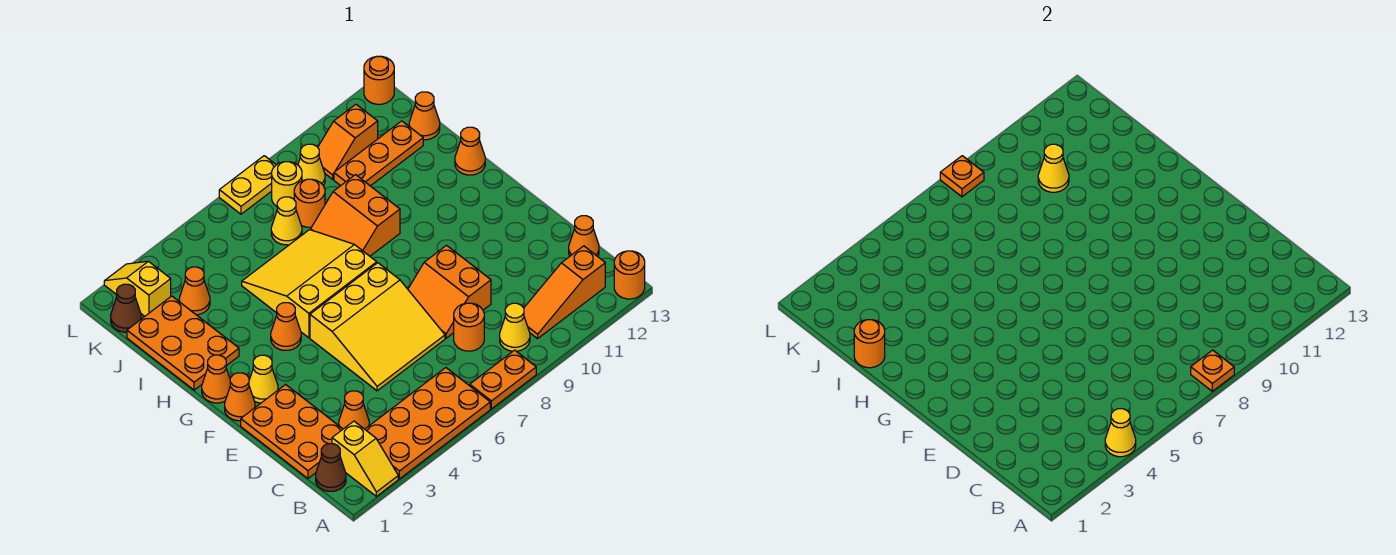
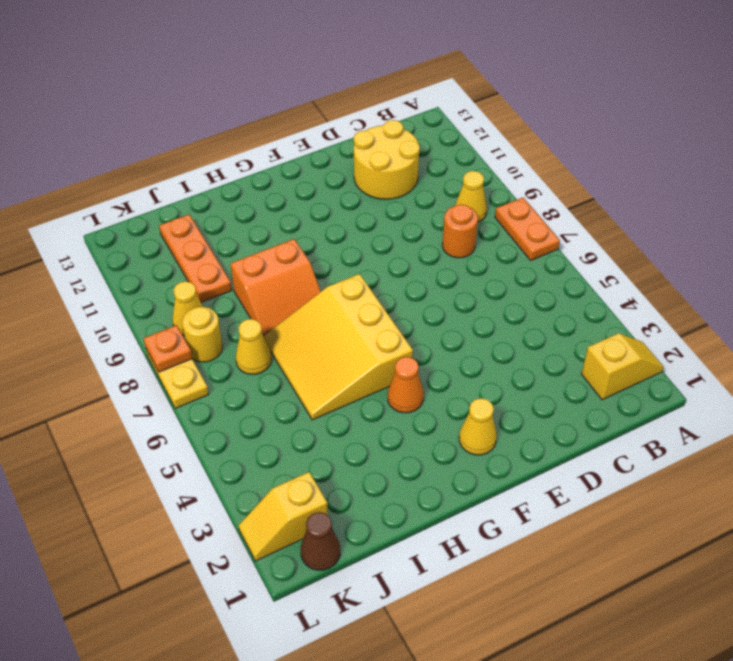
yellow 2x2 round brick [354,120,420,199] -> none
none -> orange 2x4 plate [365,368,490,479]
none -> orange 1x1 round brick [614,251,645,299]
none -> brown 1x1 cone [316,444,346,491]
none -> orange 1x3 slope [524,246,605,339]

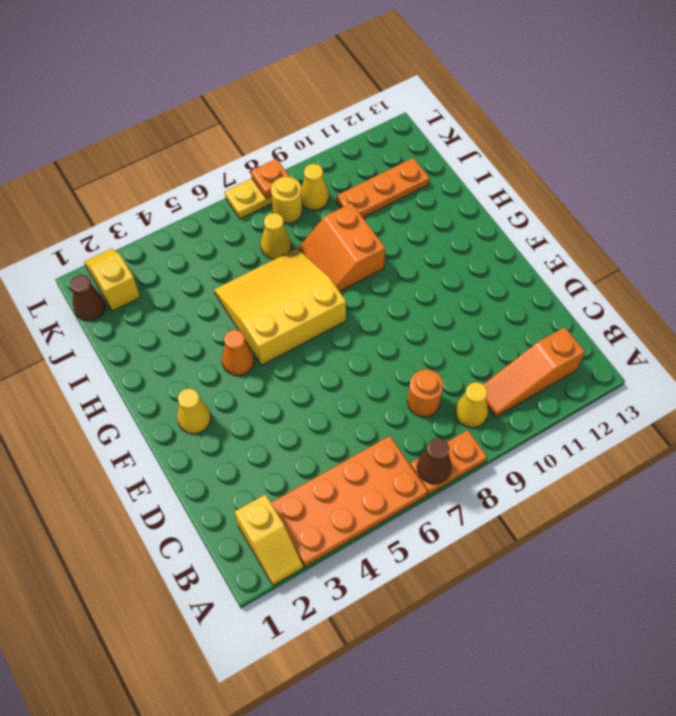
brown 1x1 cone [417,438,452,484] -> brown 1x1 cone moved to [316,444,346,491]
none -> orange 1x1 round brick [614,251,645,299]
none -> orange 2x3 plate [241,385,343,478]
none -> orange 1x1 cone [339,391,369,429]
none -> orange 1x1 cone [569,216,599,256]

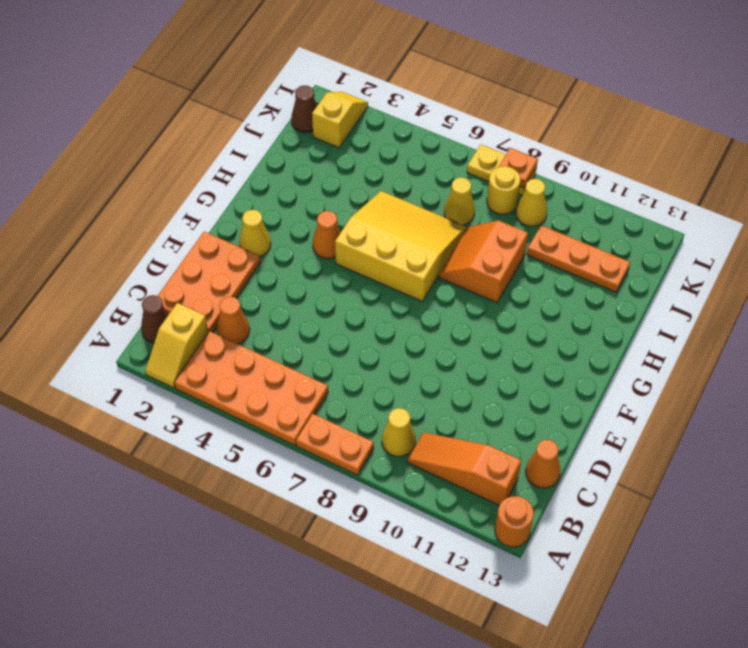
none -> orange 1x1 round brick [454,303,484,351]
none -> yellow 3x3 slope [310,263,445,391]
none -> orange 2x2 slope [408,245,491,338]
none -> orange 1x1 cone [225,373,255,421]

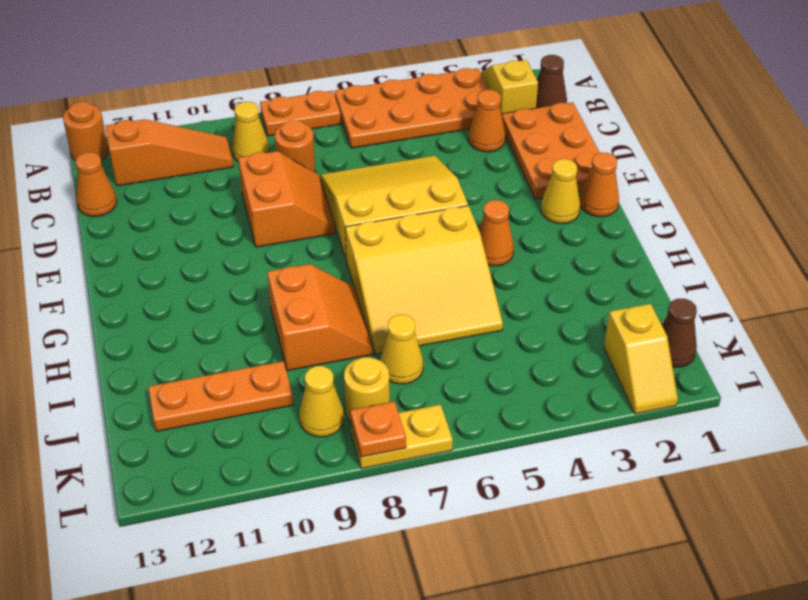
none -> orange 1x1 cone [202,355,230,403]
none -> orange 2x3 plate [127,296,239,390]
none -> orange 1x1 cone [455,127,485,175]
none -> orange 1x1 cone [179,267,210,315]

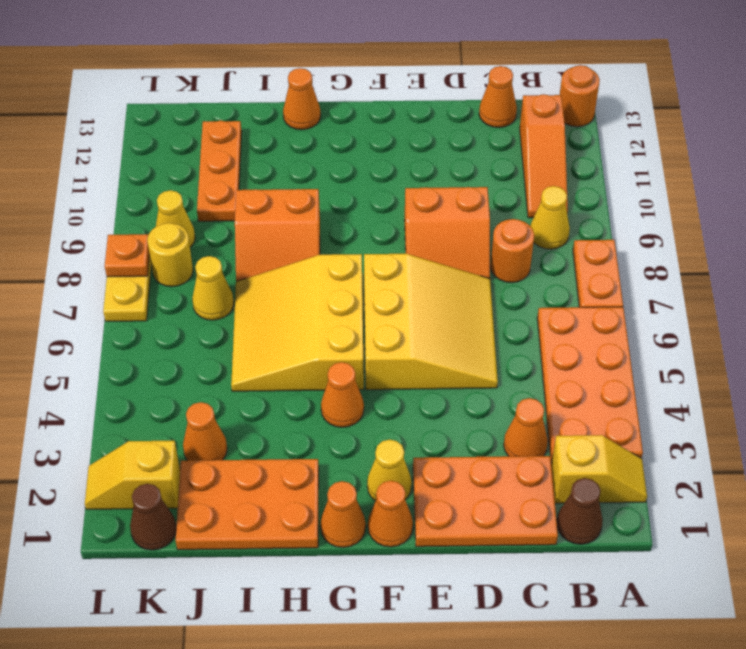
none -> orange 1x1 round brick [294,179,325,227]
none -> orange 1x1 cone [409,92,440,140]
none -> orange 1x2 slope [318,104,378,179]
none -> orange 1x1 round brick [364,56,394,104]

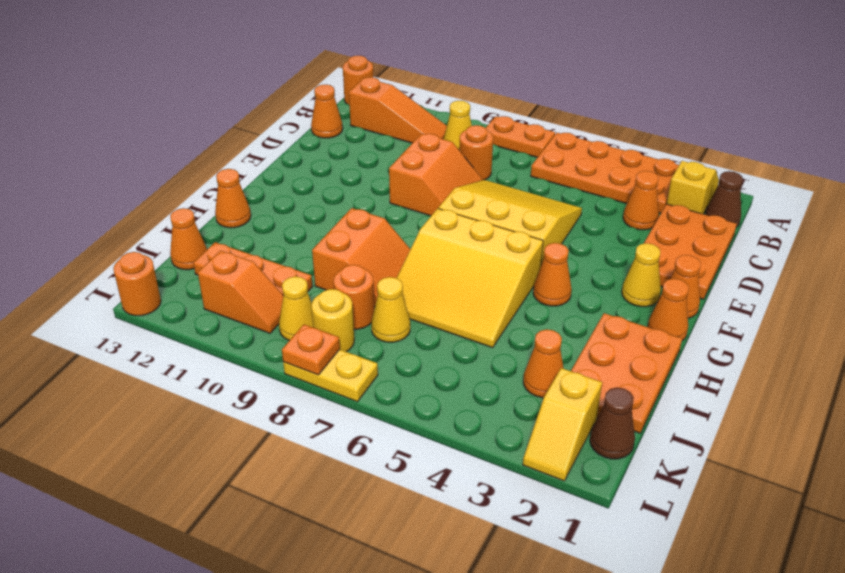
none -> yellow 1x1 cone [1105,409,1136,457]
none -> orange 1x1 plate [1191,350,1234,391]
none -> orange 1x1 round brick [854,320,885,368]
none -> yellow 1x1 cone [1038,144,1069,192]

